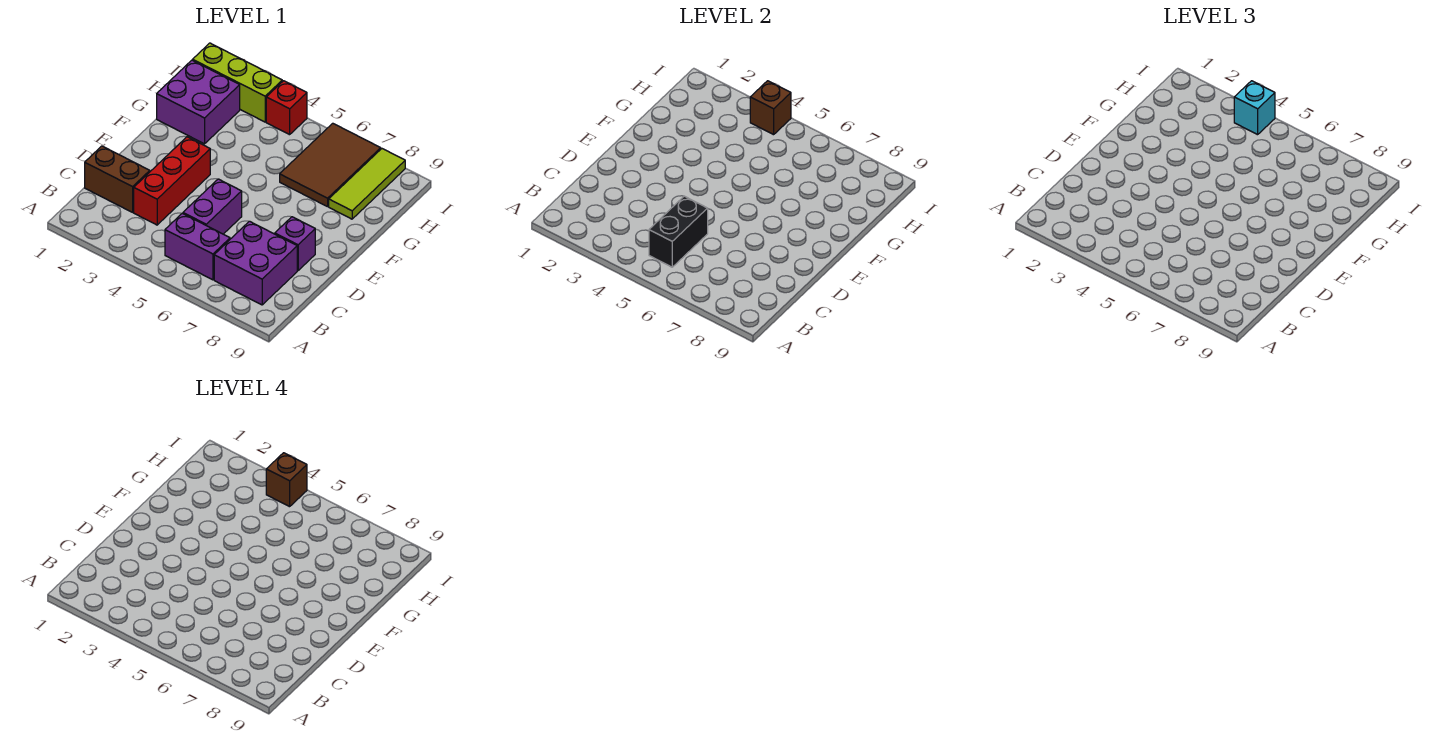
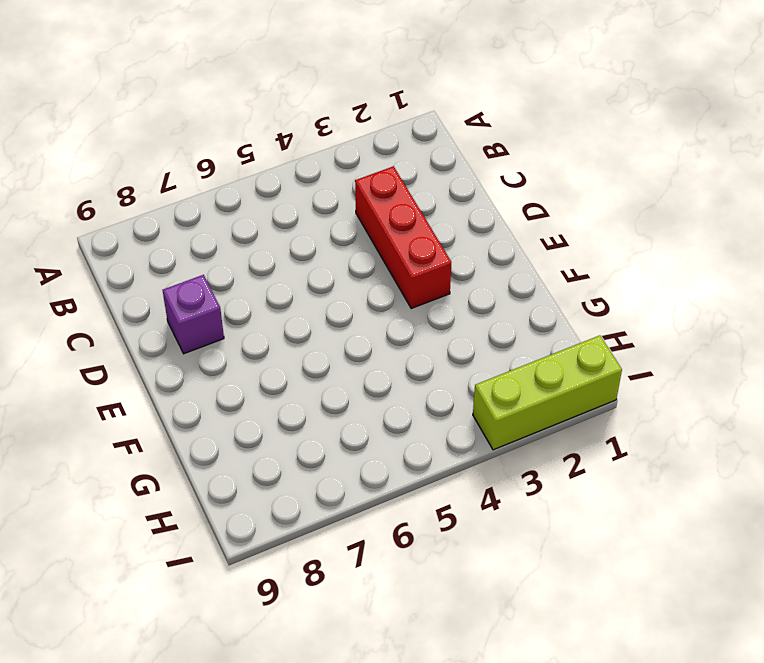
none -> purple 1x2 brick [165,213,230,280]
none -> purple 2x2 brick [214,221,297,305]
none -> brown 1x2 brick [85,146,150,212]

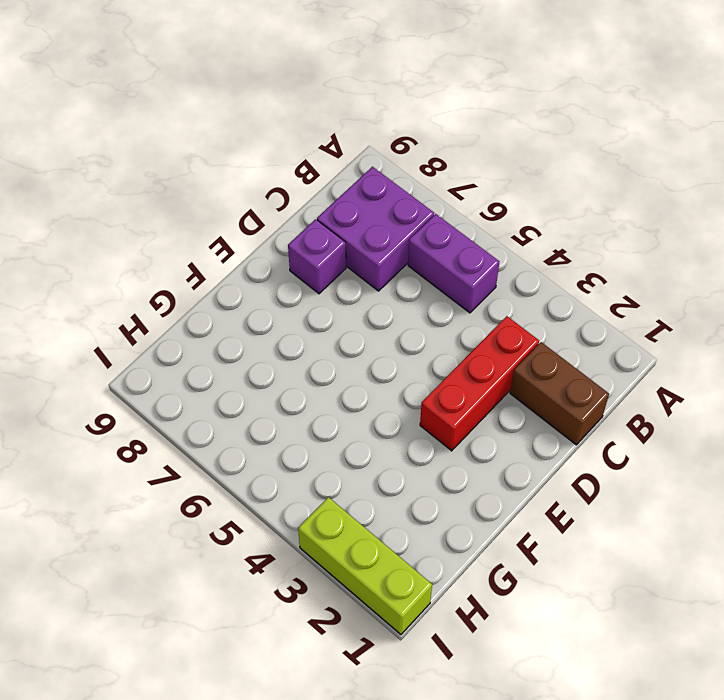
none -> purple 1x2 brick [183,179,242,234]
none -> purple 2x2 brick [157,60,240,144]
none -> brown 2x3 tile [280,123,381,207]

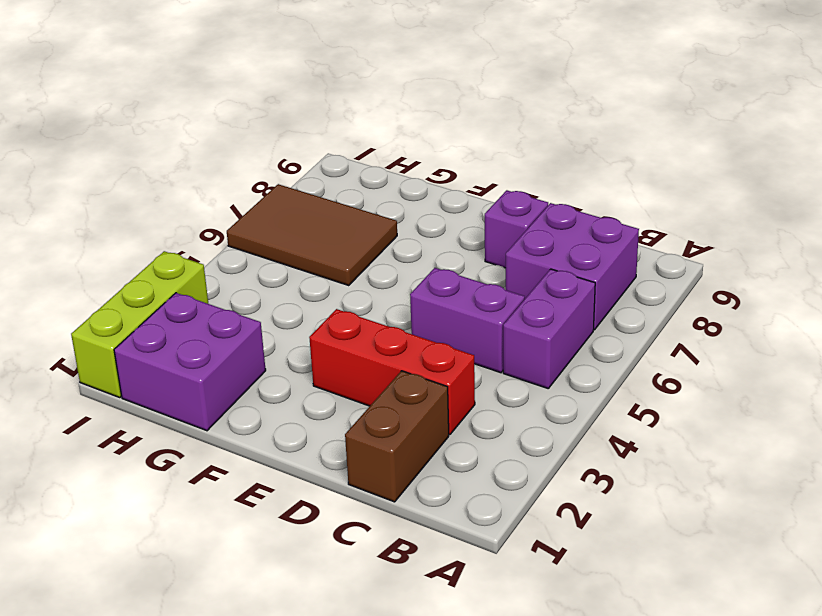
none -> lime 1x3 tile [329,149,405,219]
none -> red 1x1 brick [266,81,307,135]
none -> black 1x2 brick [649,196,708,267]

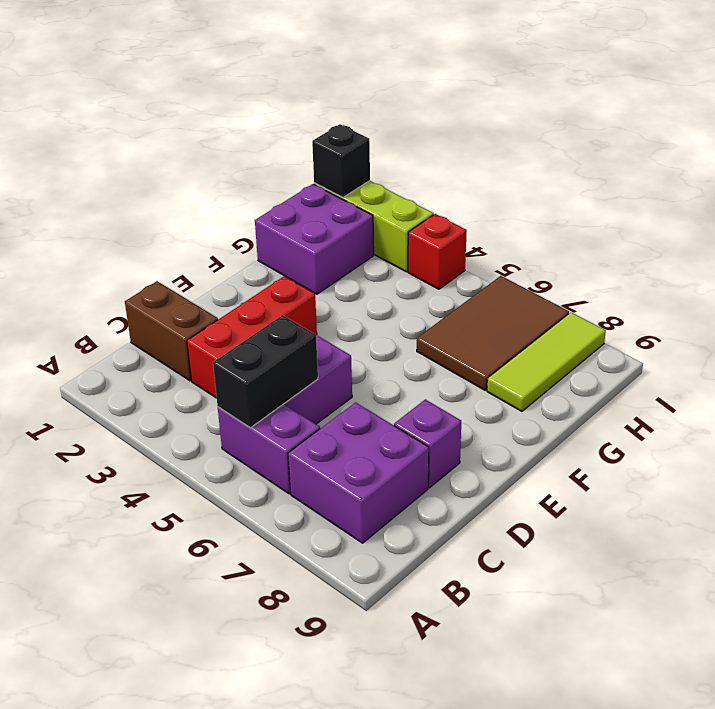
black 1x1 brick [312,124,370,198] -> none
none -> brown 1x1 brick [750,81,791,135]
none -> cyan 1x1 brick [1234,81,1275,135]
none -> brown 1x1 brick [266,453,307,507]

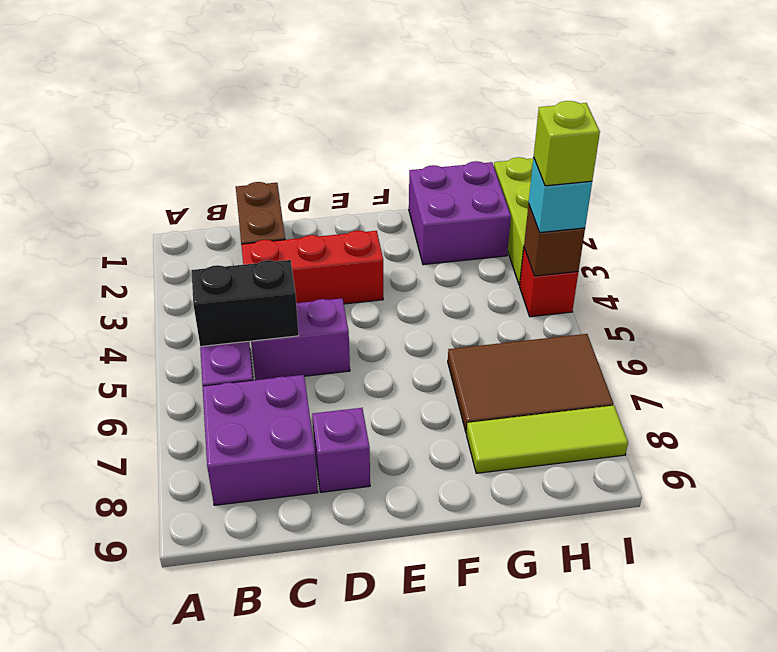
lime 1x1 brick [534,101,600,186] -> brown 1x1 brick [266,453,307,507]

